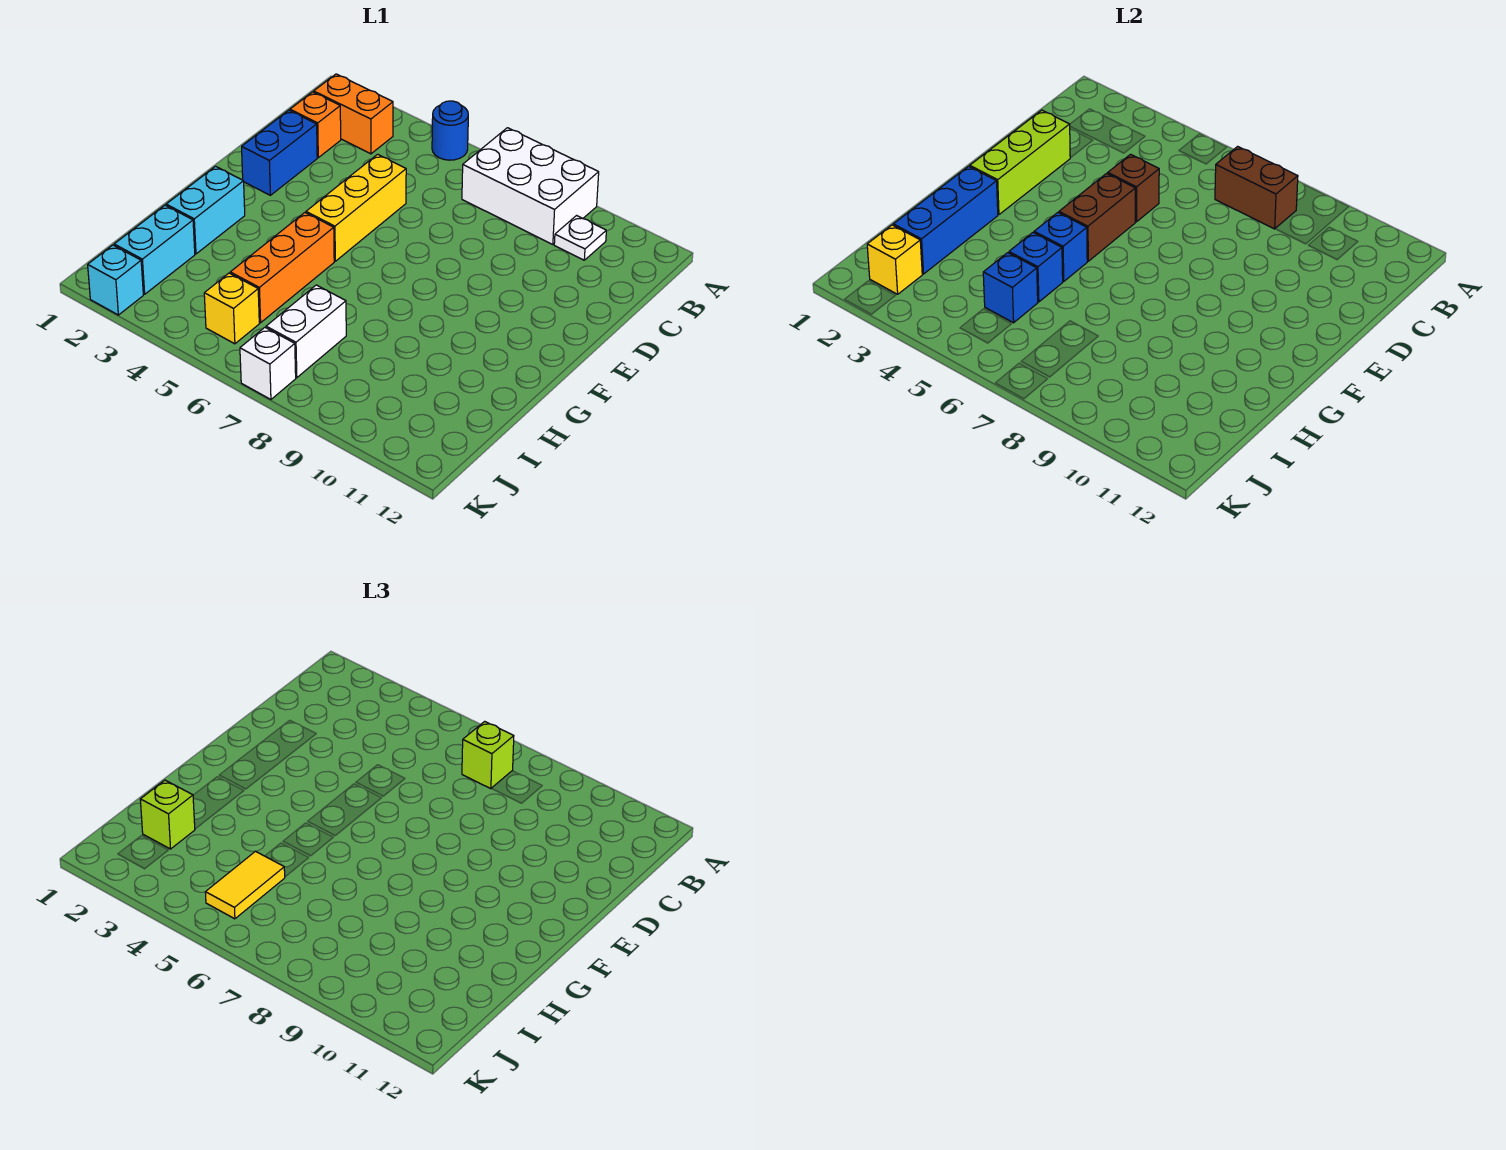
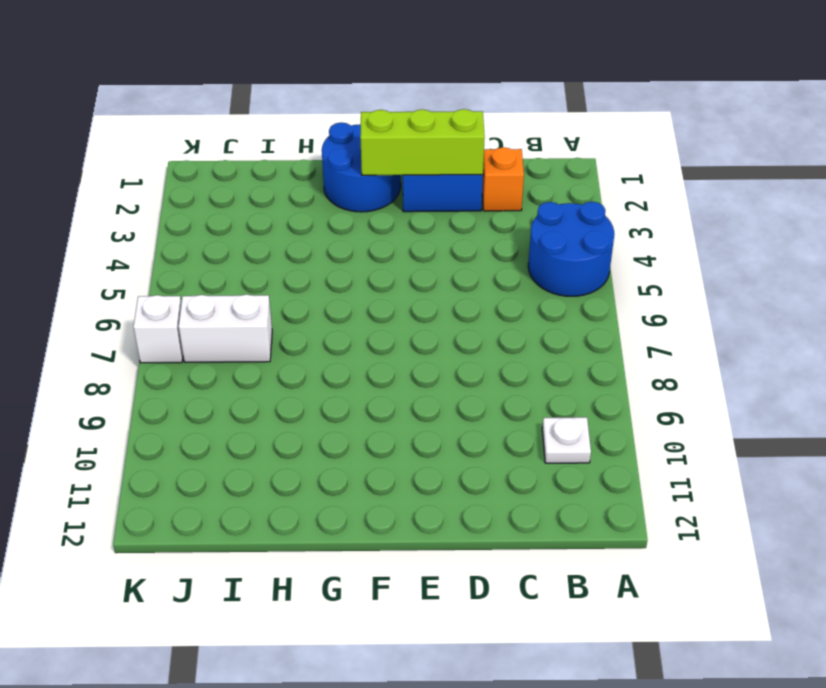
blue 2x2 round brick [528,202,614,296] -> blue 1x1 round brick [432,101,468,160]
blue 2x2 round brick [322,122,401,212] -> cyan 1x2 brick [166,166,245,254]
none -> white 2x3 brick [462,128,599,245]
none -> orange 1x2 brick [314,74,393,154]
none -> yellow 1x3 brick [306,154,406,261]

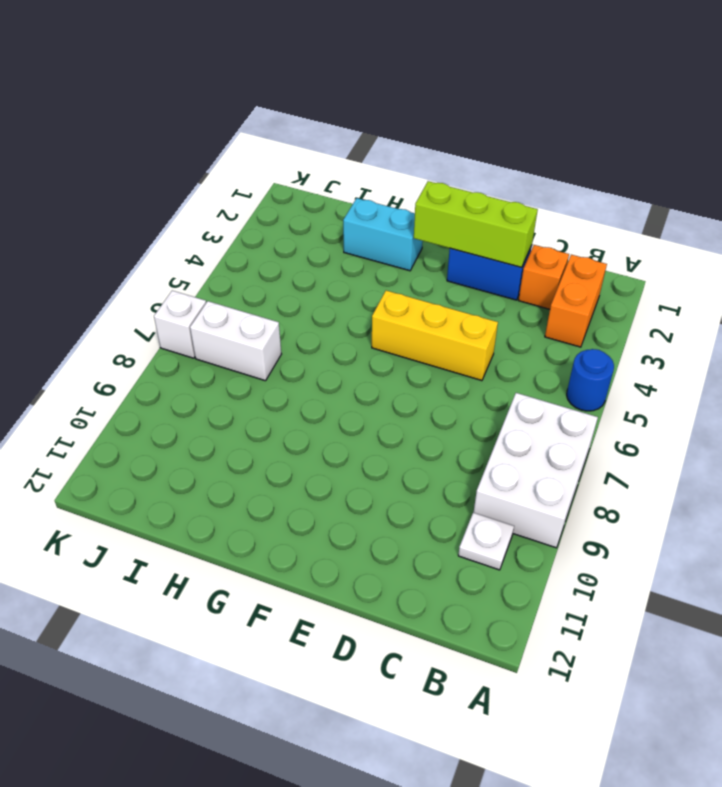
none -> orange 1x3 brick [230,213,334,323]
none -> cyan 1x2 brick [114,205,195,294]
none -> yellow 1x1 brick [204,273,259,344]

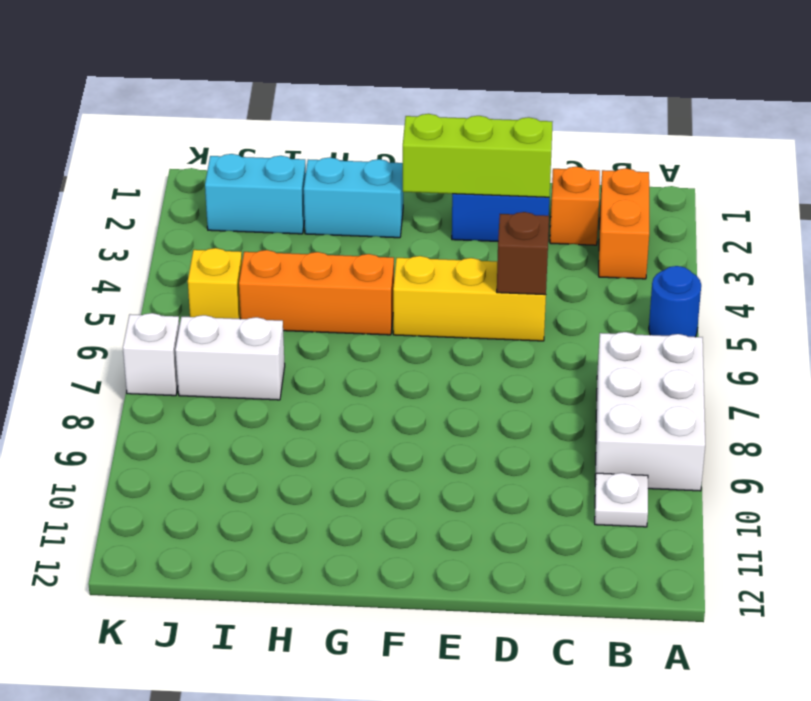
none -> cyan 1x1 brick [88,245,143,315]
none -> brown 1x2 brick [1215,146,1298,229]
none -> brown 1x2 brick [1059,173,1135,261]

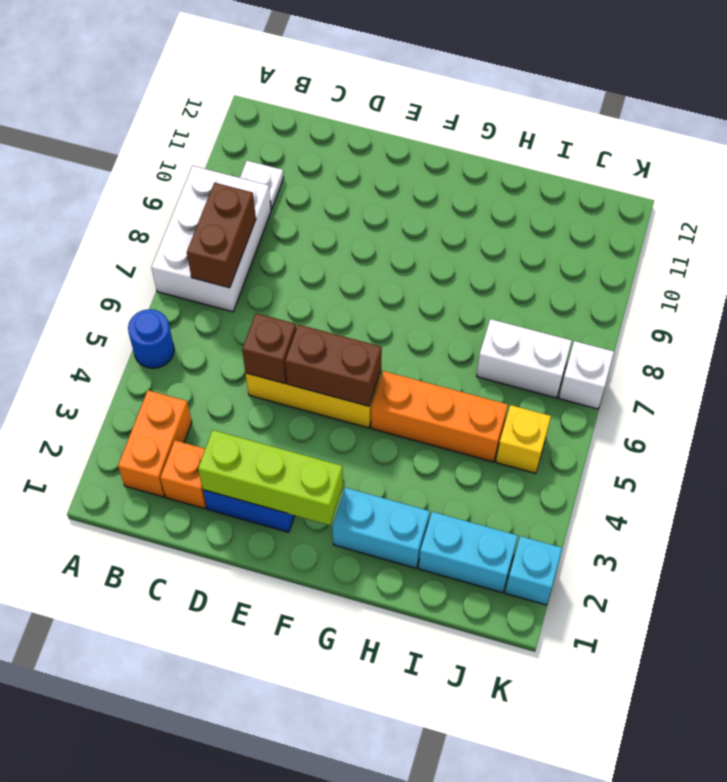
none -> blue 1x3 brick [893,166,998,274]
none -> blue 1x1 brick [1034,213,1087,281]
none -> blue 1x1 brick [1009,233,1063,302]

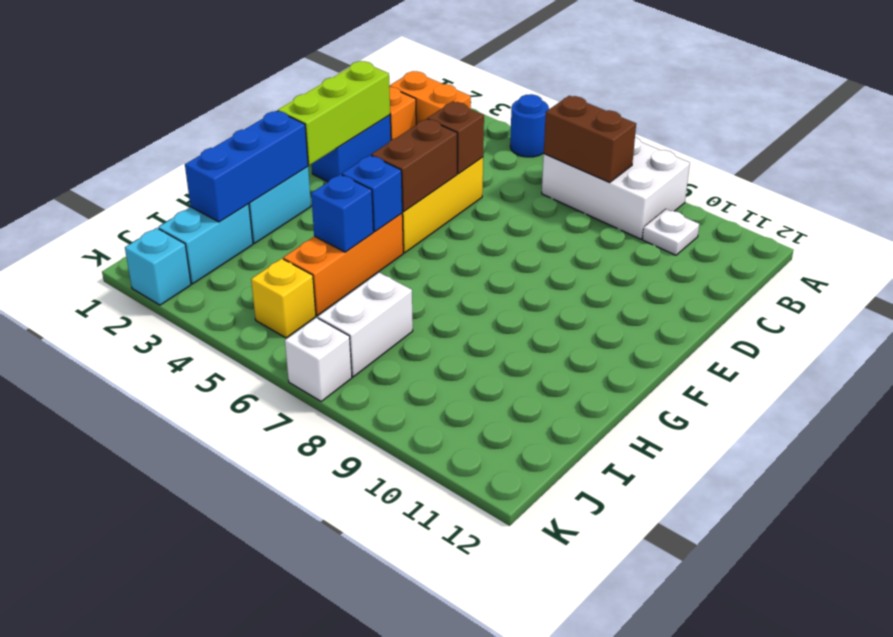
none -> blue 1x1 brick [983,253,1038,323]
none -> yellow 1x1 brick [867,225,922,294]
none -> lime 1x1 brick [462,721,514,789]

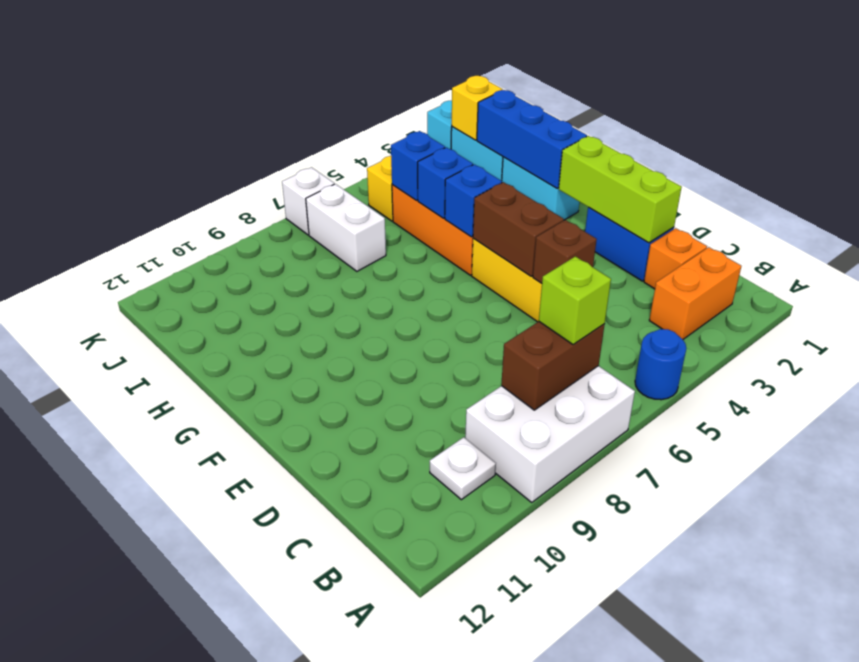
none -> lime 1x1 brick [140,780,195,849]
none -> yellow 1x2 tile [205,851,285,919]

